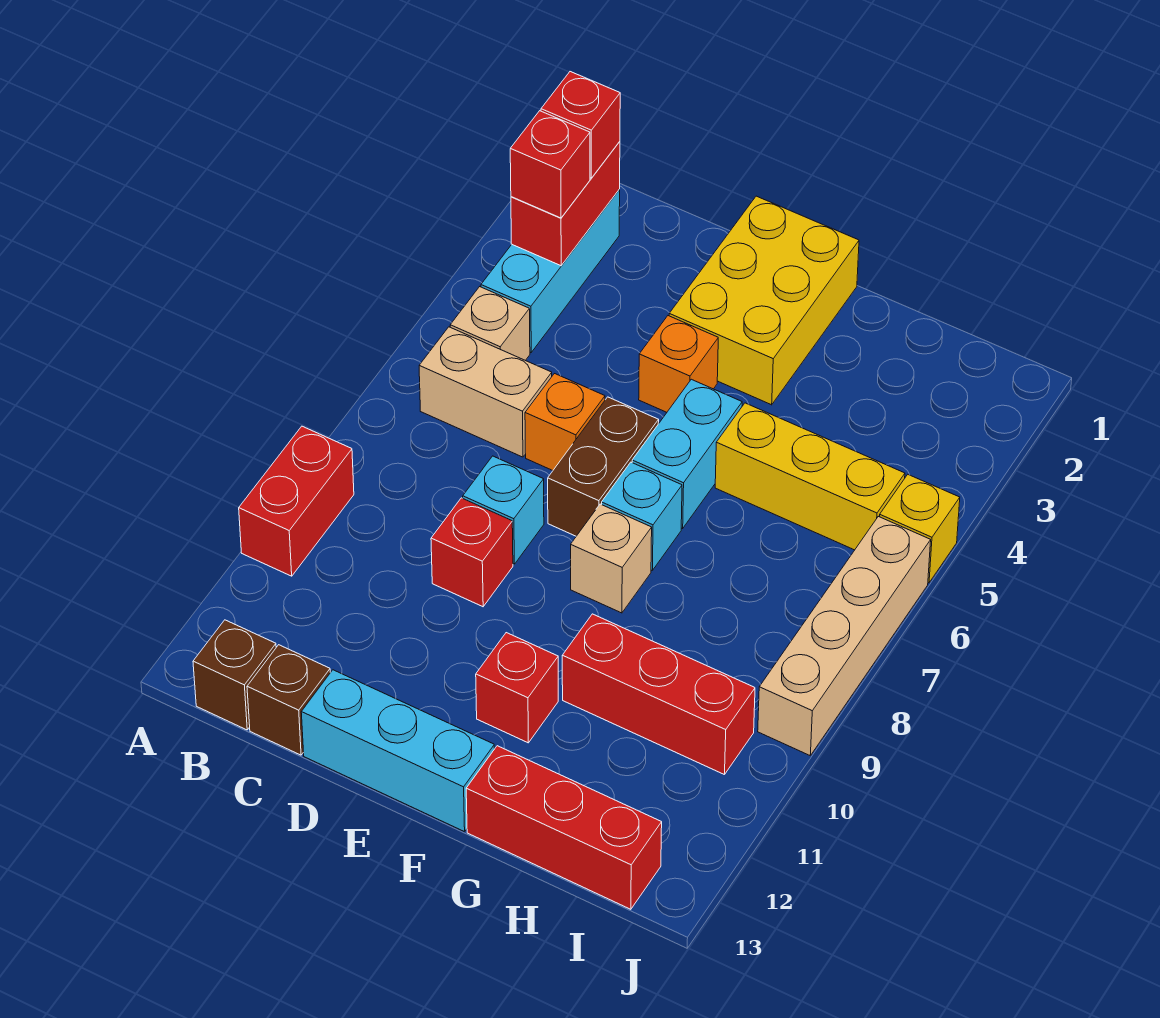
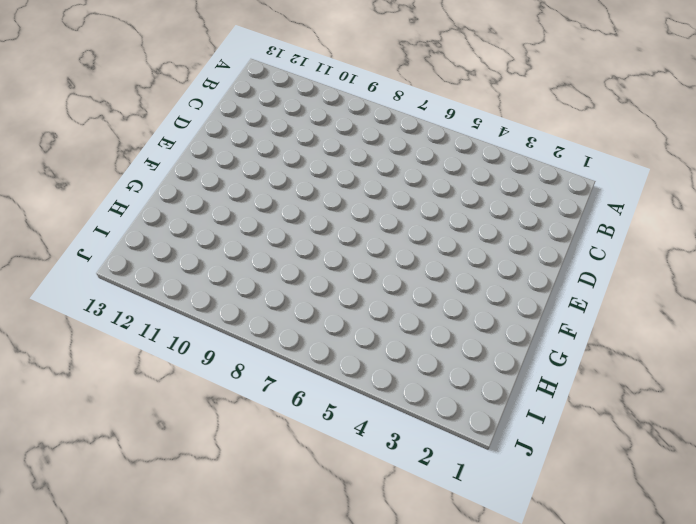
none -> red 1x2 brick [239,426,354,576]
none -> cyan 1x3 brick [481,190,620,352]
none -> tan 1x1 brick [450,287,530,360]

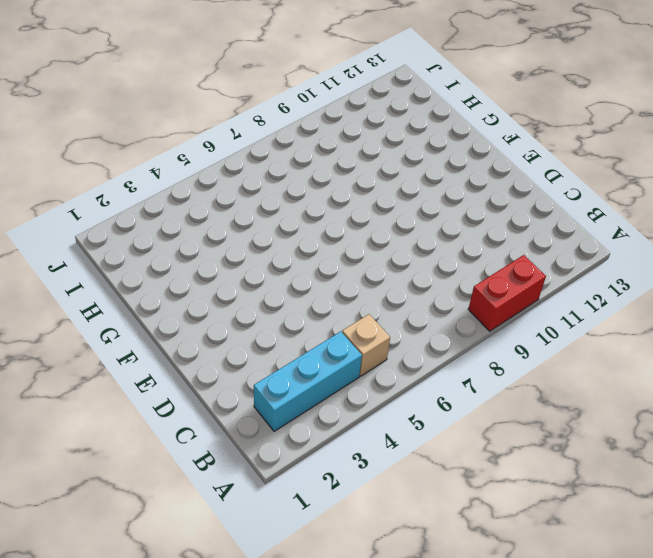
none -> tan 1x2 brick [419,327,552,457]
none -> brown 1x1 brick [193,620,276,730]
none -> brown 1x1 brick [247,645,330,755]

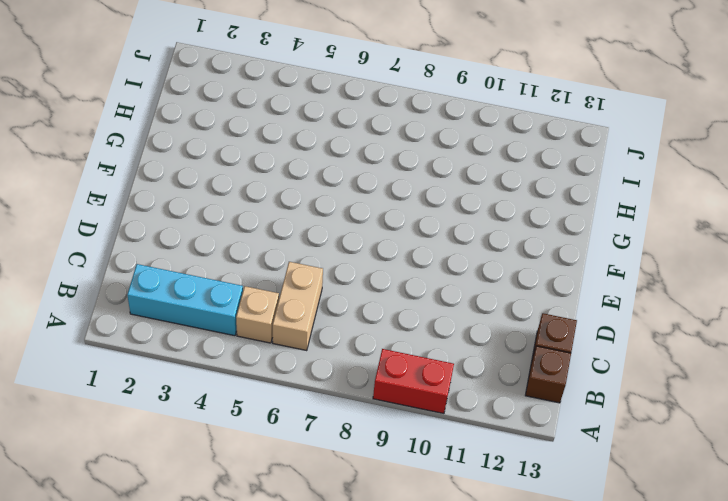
none -> orange 1x1 brick [525,374,605,471]
none -> cyan 1x1 brick [463,456,544,564]
none -> red 1x1 brick [431,498,513,607]

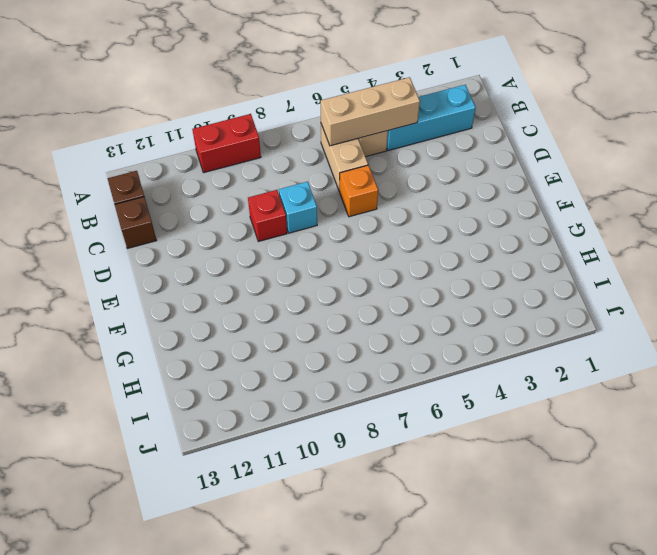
tan 1x3 brick [321,77,420,146] -> none
none -> cyan 1x3 brick [301,670,495,832]
none -> yellow 2x3 brick [669,196,859,405]
none -> orange 1x1 brick [639,316,718,412]

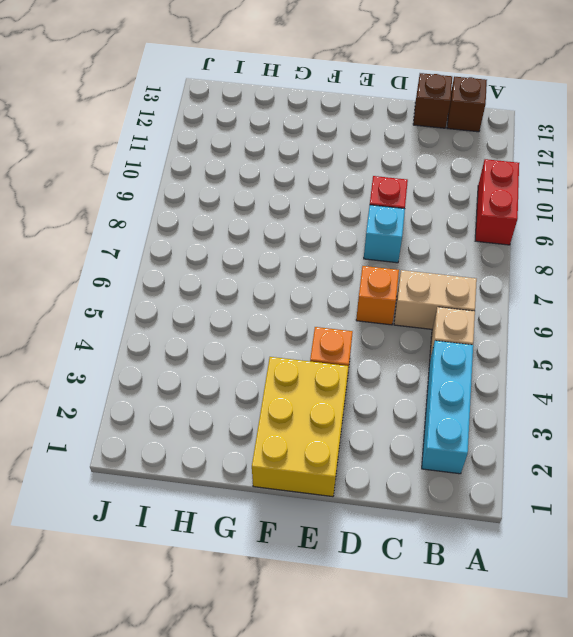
none -> cyan 1x3 brick [301,670,495,832]
none -> brown 1x2 brick [548,397,659,536]
none -> cyan 1x2 brick [632,379,742,528]

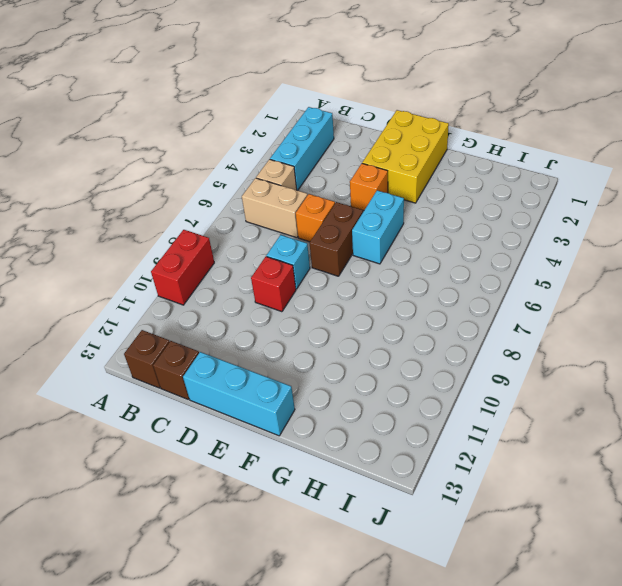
none -> cyan 1x1 brick [602,462,682,570]
none -> tan 1x1 brick [571,504,652,613]
none -> red 1x1 brick [476,633,558,743]

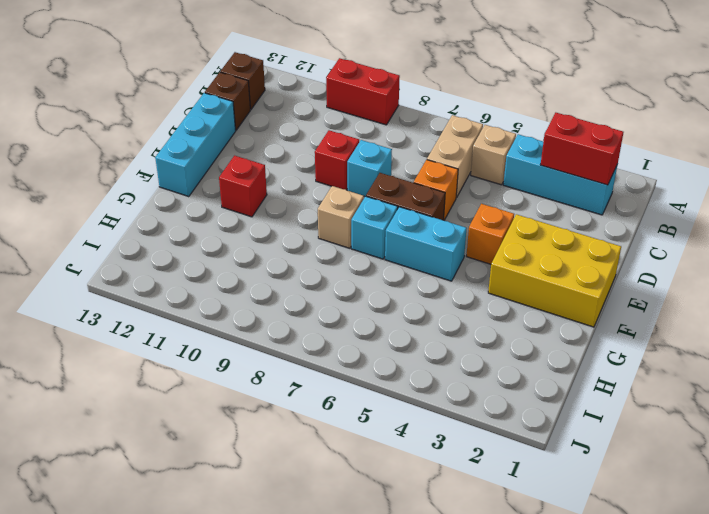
none -> yellow 1x3 brick [715,403,905,550]
none -> red 1x3 brick [562,614,755,775]
none -> red 1x3 brick [466,746,662,909]

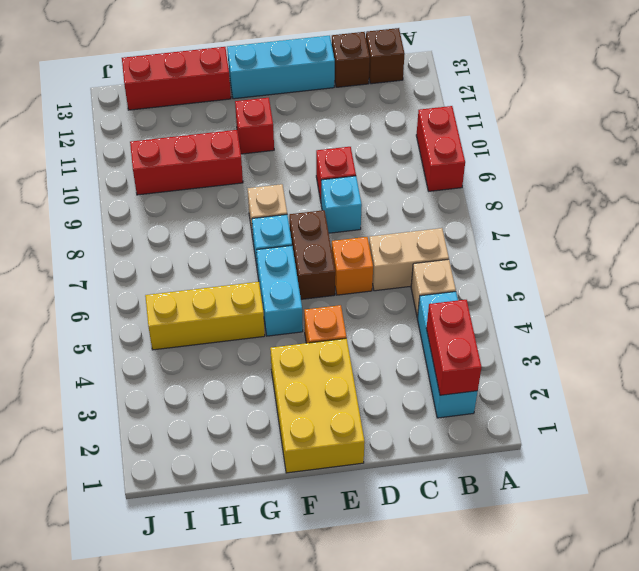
none -> yellow 1x1 brick [880,475,960,583]
none -> tan 1x4 brick [758,516,931,755]
none -> red 1x1 brick [541,72,620,178]

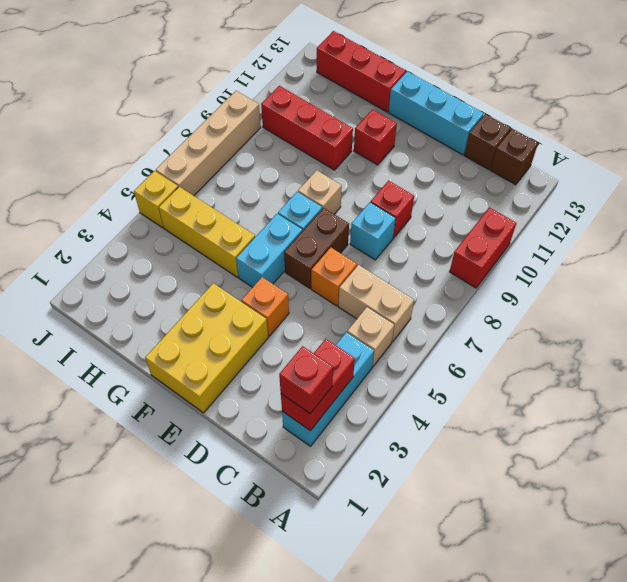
none -> red 1x1 brick [510,111,590,218]

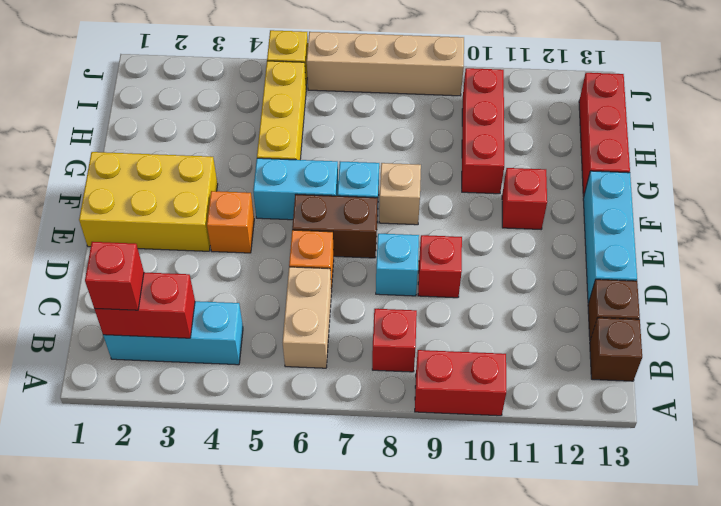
red 1x1 brick [372,309,417,372] -> red 1x1 brick moved to [510,111,590,218]
none -> tan 1x1 brick [450,287,530,360]

